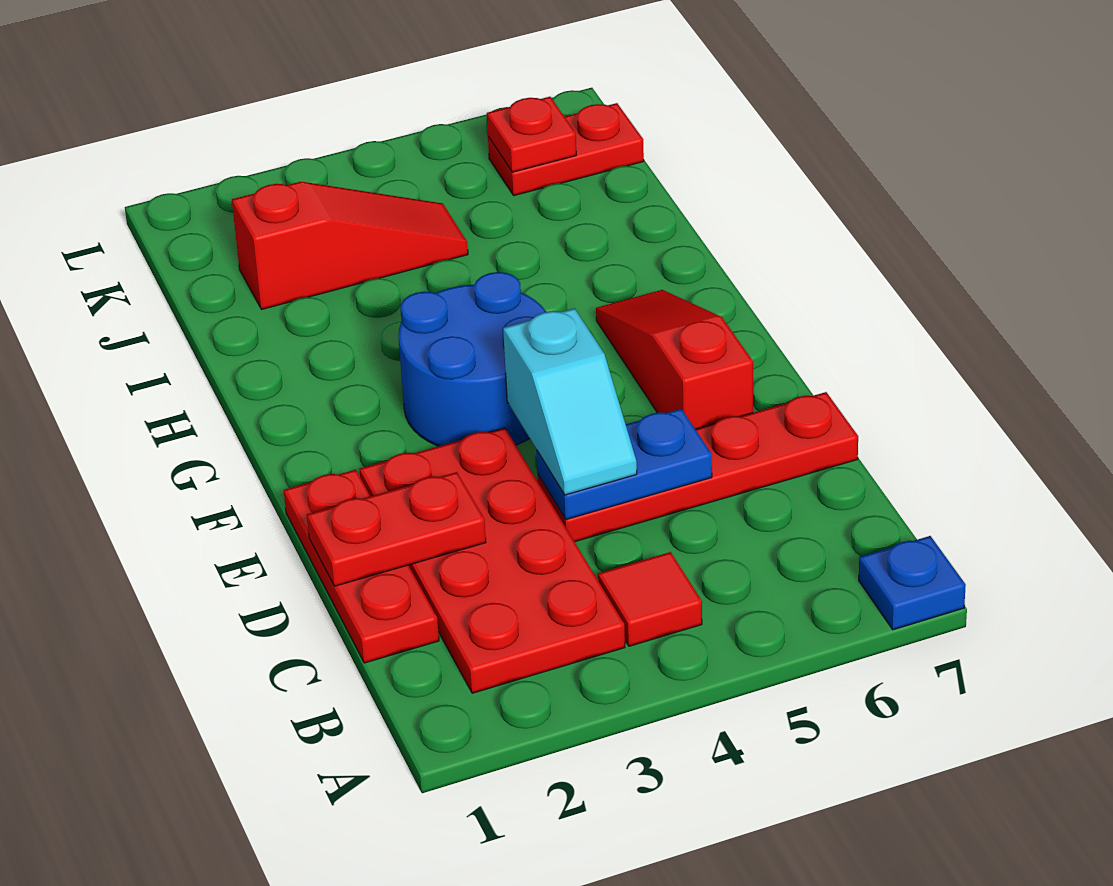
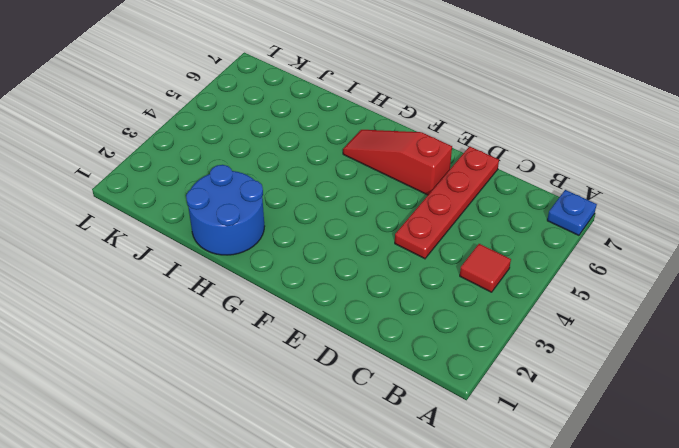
blue 2x2 round brick [186,165,265,255] -> blue 2x2 round brick moved to [399,272,546,446]
none -> red 2x4 plate [359,428,625,693]
none -> red 1x3 plate [284,470,439,663]
none -> red 1x3 slope [232,182,468,310]

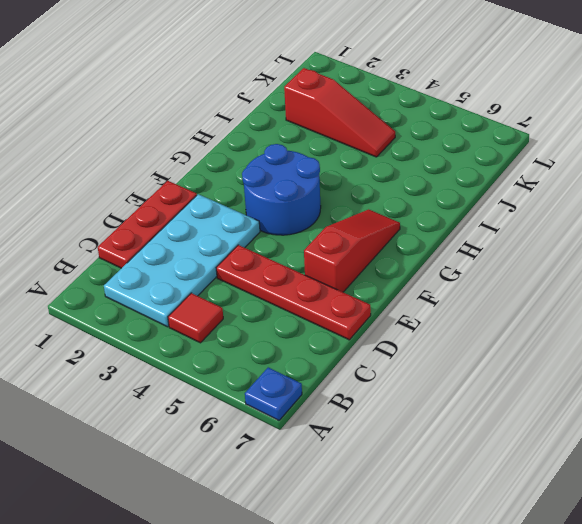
cyan 2x4 plate [104,194,260,327] -> red 2x4 plate [359,428,625,693]
none -> red 1x2 plate [488,103,644,196]
none -> red 1x2 plate [307,472,486,586]
none -> blue 1x2 plate [536,409,712,520]

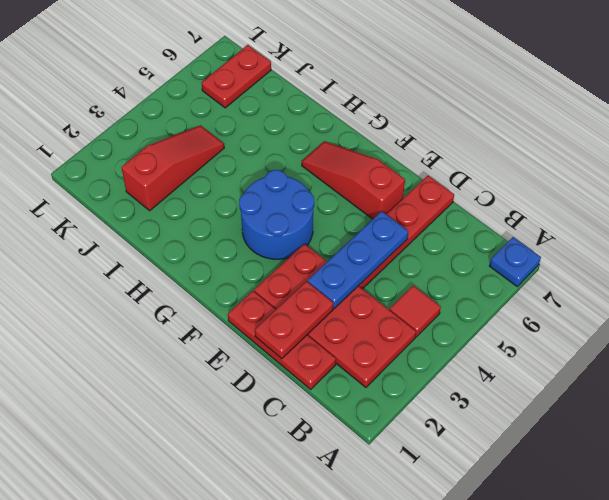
blue 1x3 plate [308,211,408,308] -> blue 1x2 plate [536,409,712,520]
none -> red 1x1 plate [487,97,576,172]
none -> cyan 1x2 slope [503,308,637,495]

